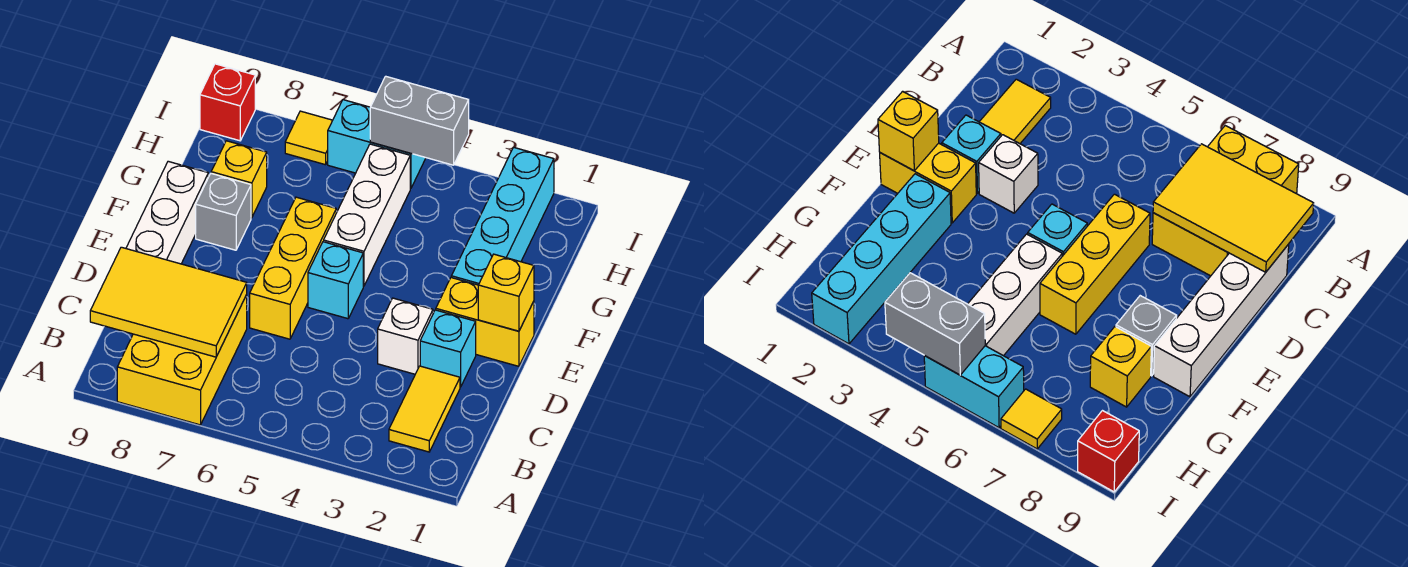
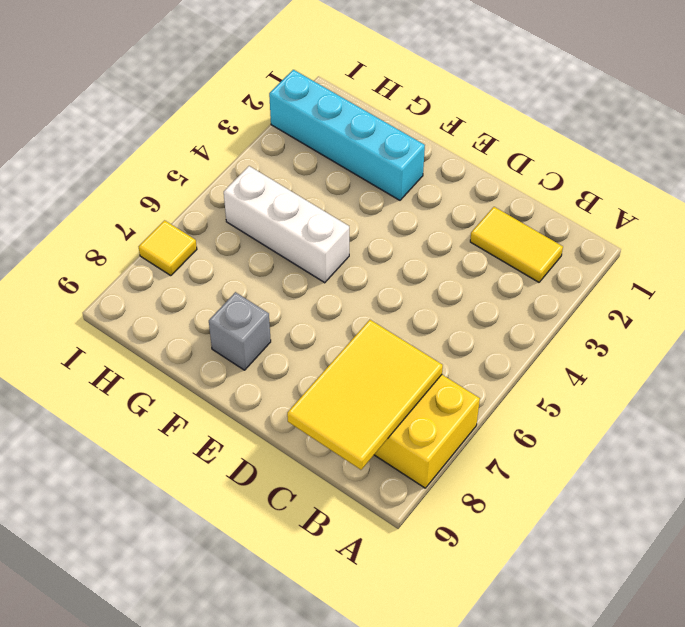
none -> white 1x4 brick [126,161,208,264]
none -> cyan 1x1 brick [420,310,476,387]
none -> white 1x1 brick [378,298,433,374]

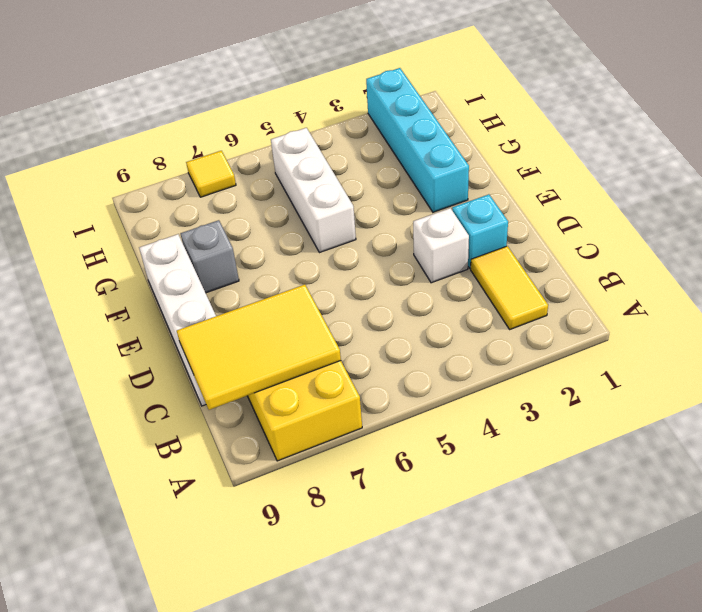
none -> yellow 1x3 brick [250,197,336,339]
none -> yellow 1x2 brick [436,278,534,366]
none -> cyan 1x1 brick [308,242,363,319]

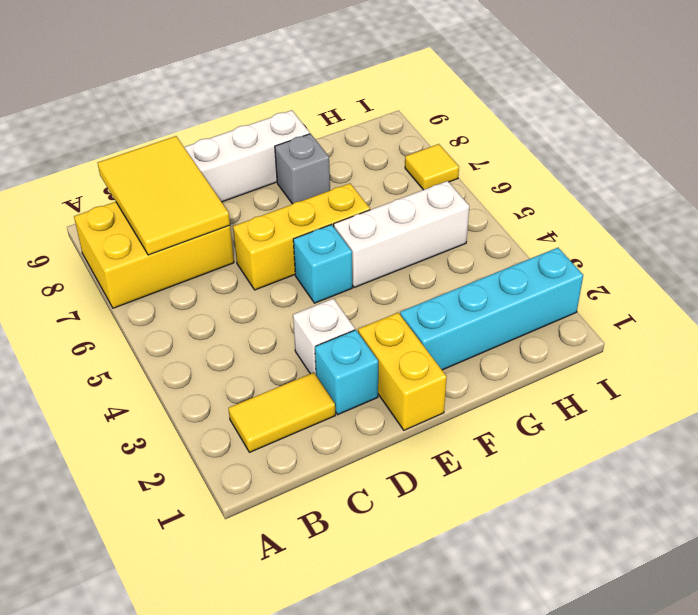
none -> yellow 1x1 brick [211,141,267,218]
none -> cyan 1x2 brick [328,100,426,189]
none -> red 1x1 brick [200,64,255,141]

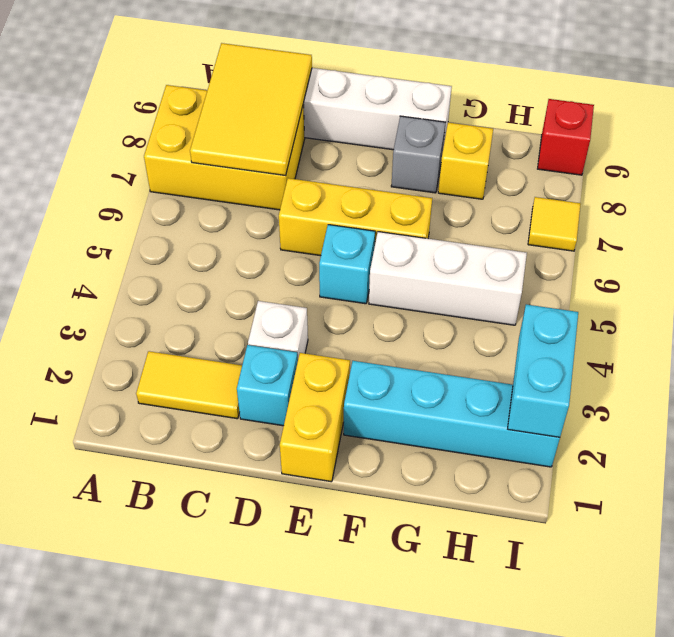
cyan 1x2 brick [508,304,578,437] -> cyan 1x2 brick moved to [328,100,426,189]
none -> yellow 1x1 brick [478,254,534,331]
none -> grey 1x2 brick [370,76,469,165]

